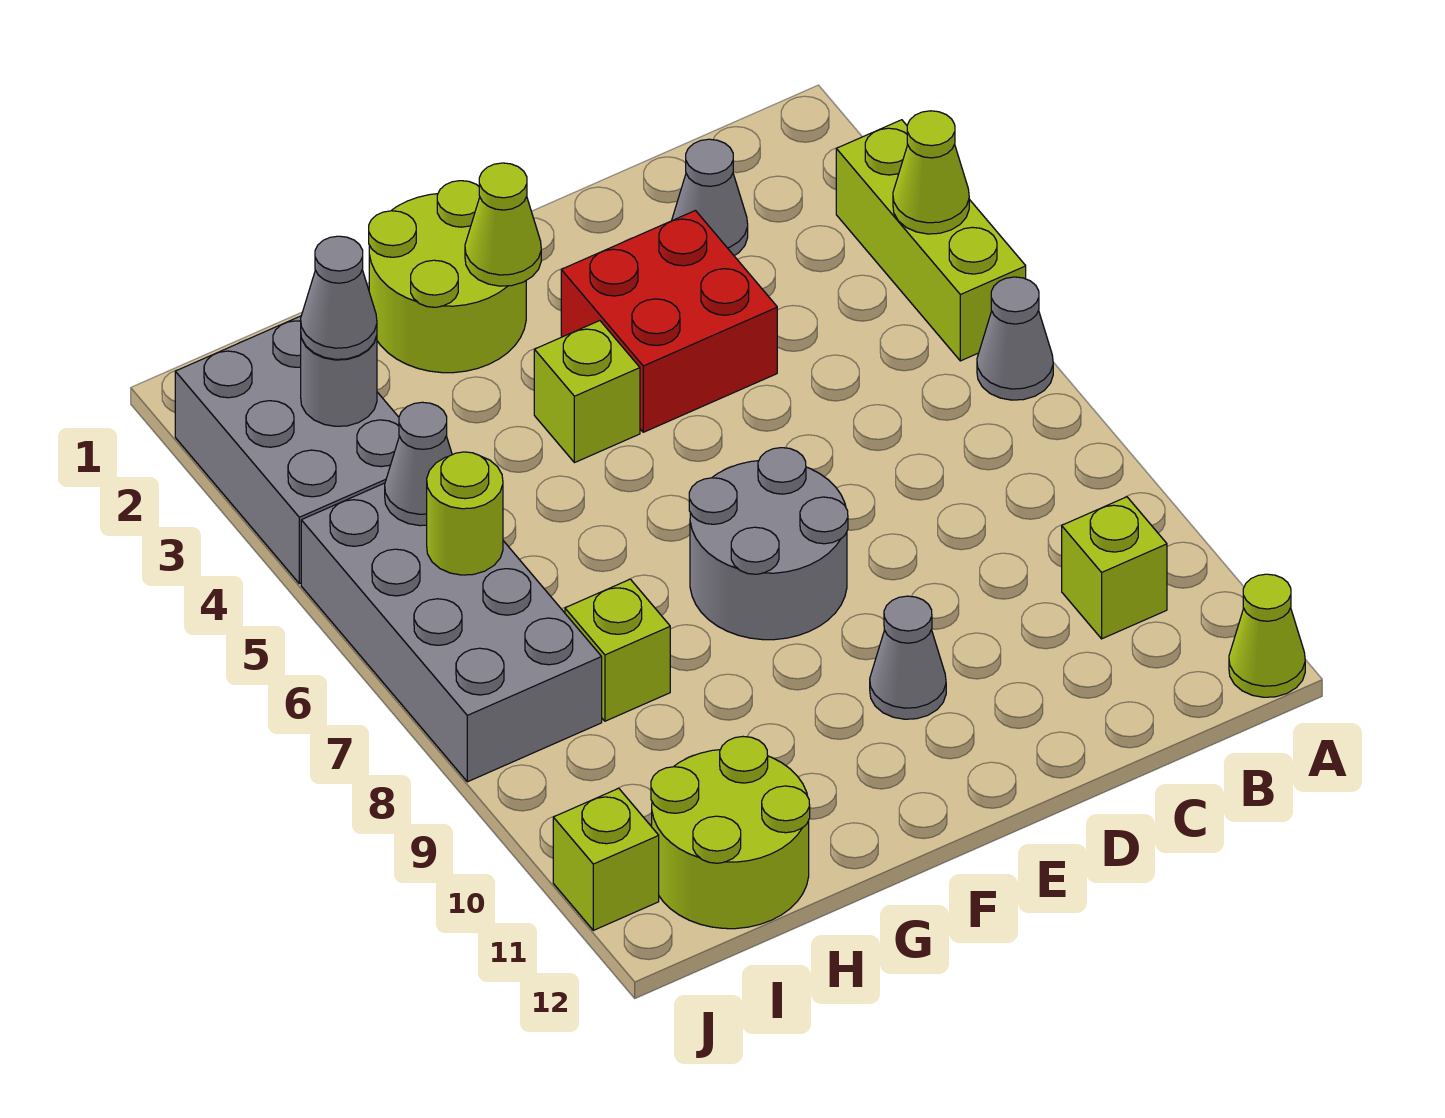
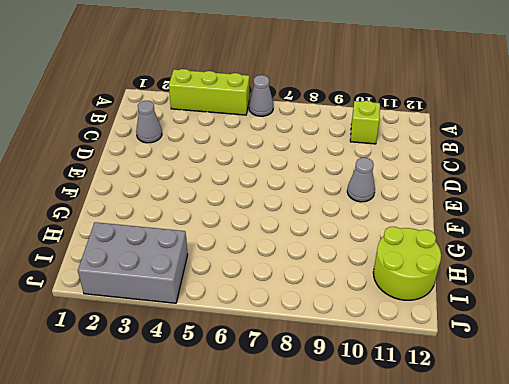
none -> lime 1x1 cone [1229,574,1305,697]
none -> red 2x2 brick [561,211,777,432]
none -> grey 2x2 round brick [689,448,848,640]

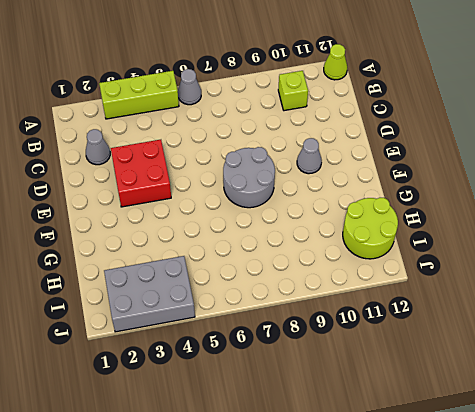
none -> lime 2x2 round brick [369,181,526,373]
none -> lime 1x1 brick [534,321,640,463]
none -> lime 1x1 brick [565,579,670,721]

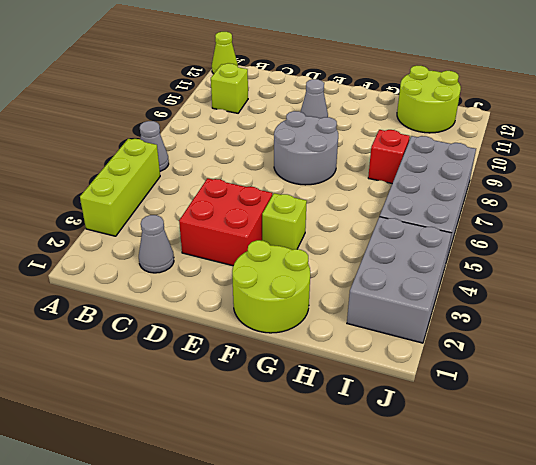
red 1x1 brick [368,130,410,183] -> lime 1x1 brick [565,579,670,721]
none -> lime 1x1 brick [553,788,659,930]
none -> lime 1x1 cone [893,111,969,234]
none -> lime 1x1 cone [465,163,541,286]

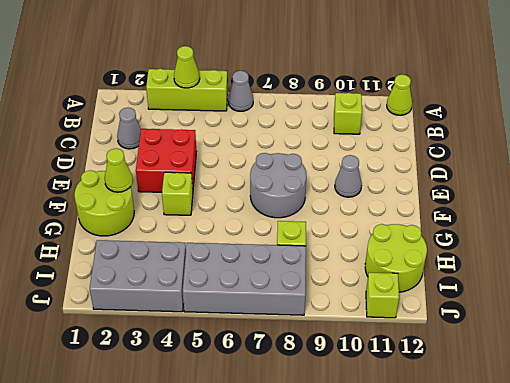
none -> grey 1x1 round brick [301,336,377,426]
none -> grey 1x1 cone [385,402,452,526]
none -> lime 1x1 round brick [427,452,503,575]

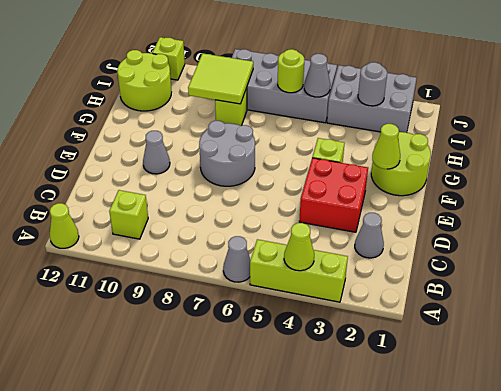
lime 2x2 tile [188,54,253,104] -> none
none -> grey 1x1 cone [301,236,377,359]

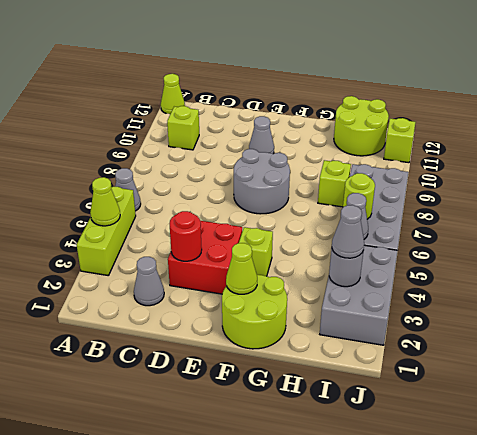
red 1x1 round brick [170,211,202,261] -> none

